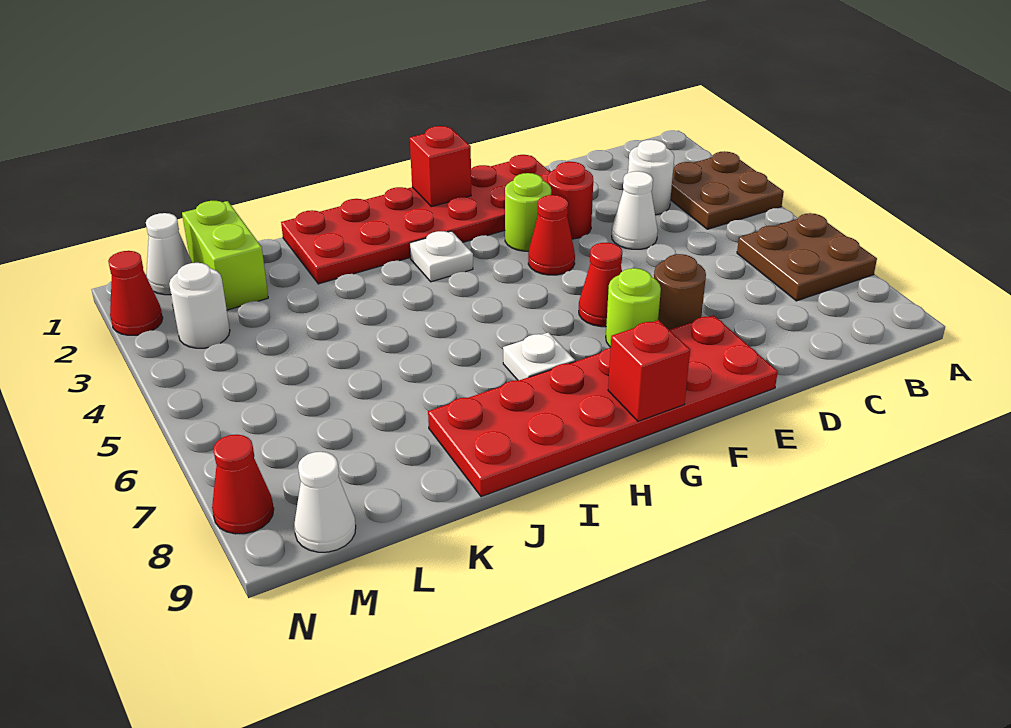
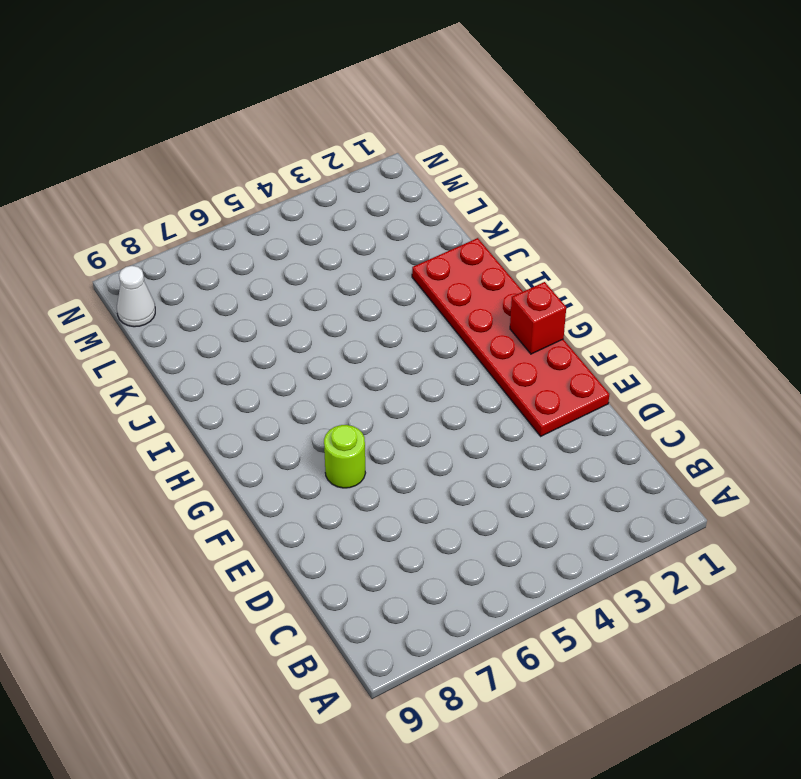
none -> brown 2x2 plate [671,151,784,229]
none -> brown 2x2 plate [737,213,877,301]
none -> white 1x1 round brick [628,140,674,215]

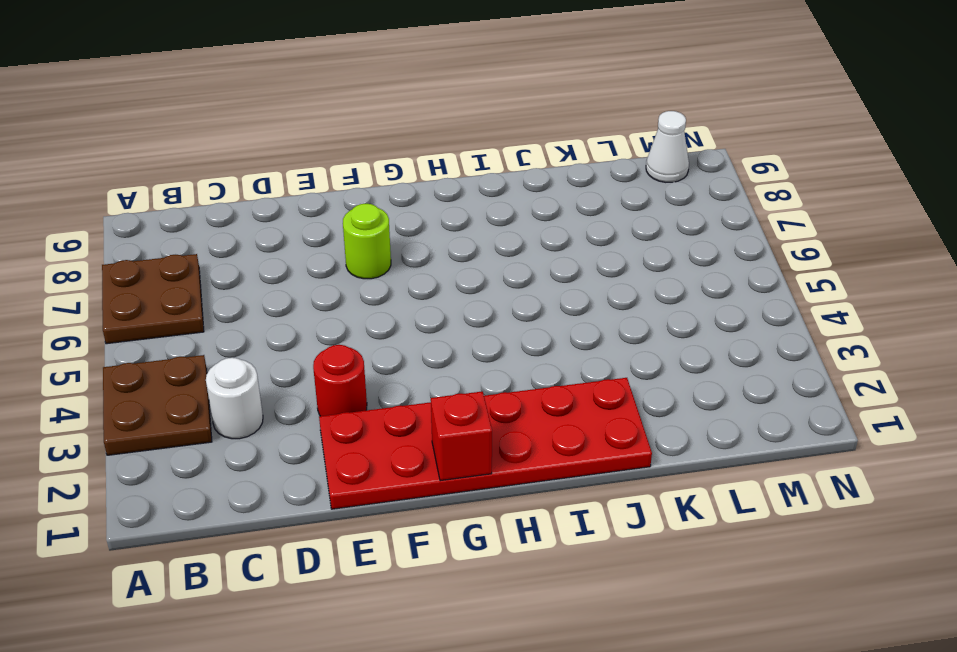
none -> white 1x1 cone [612,171,658,249]
none -> brown 1x1 round brick [654,254,706,330]
none -> red 2x6 plate [428,315,778,497]

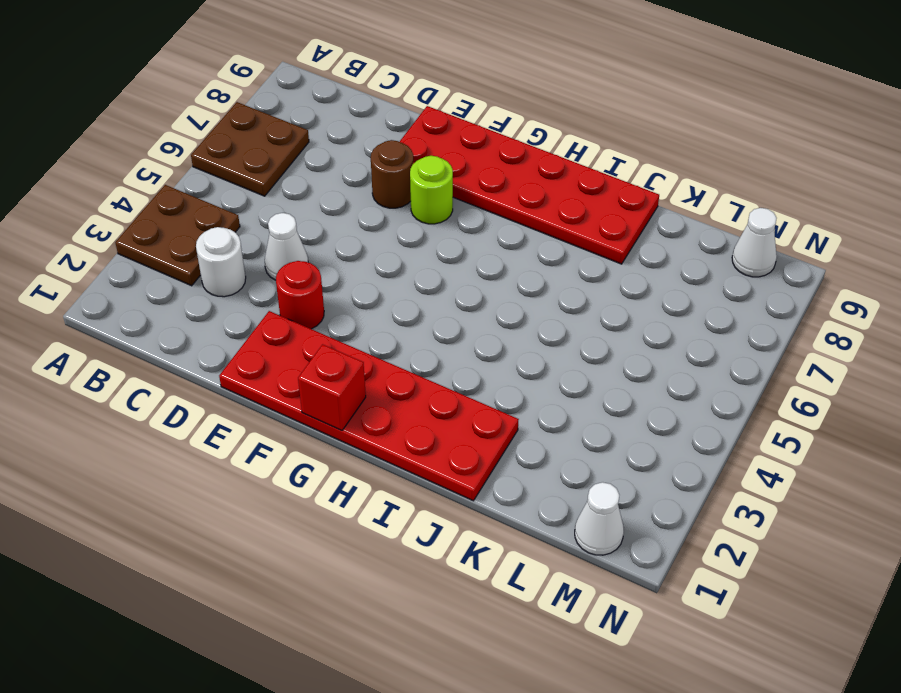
none -> lime 1x1 round brick [505,173,551,251]
none -> red 1x1 cone [528,195,575,275]
none -> red 1x1 cone [579,243,622,327]

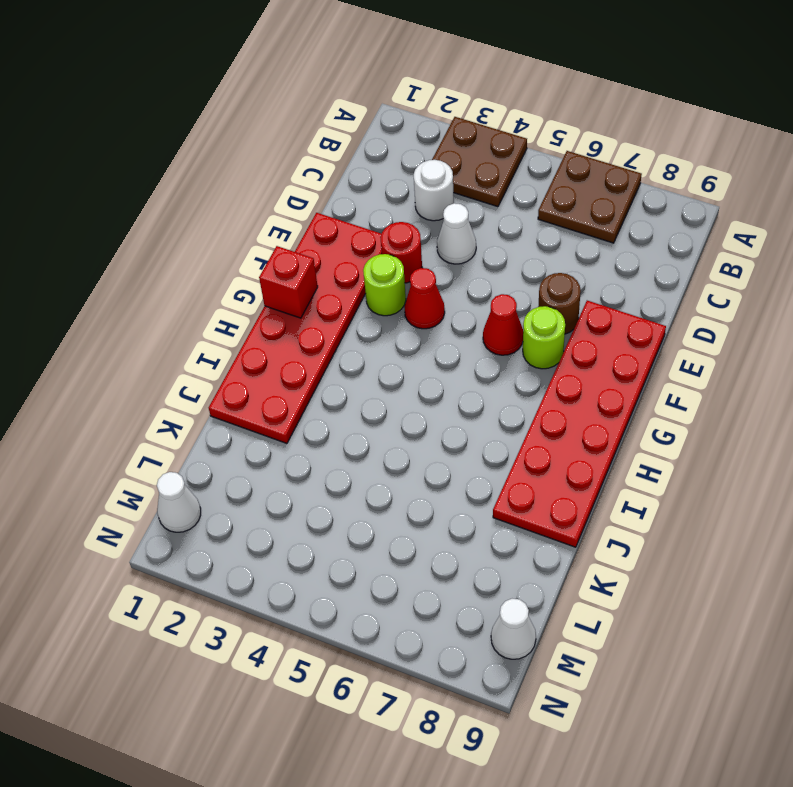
none -> white 1x1 plate [410,231,473,282]
none -> white 1x1 plate [503,332,575,380]
none -> lime 1x2 brick [182,201,268,310]

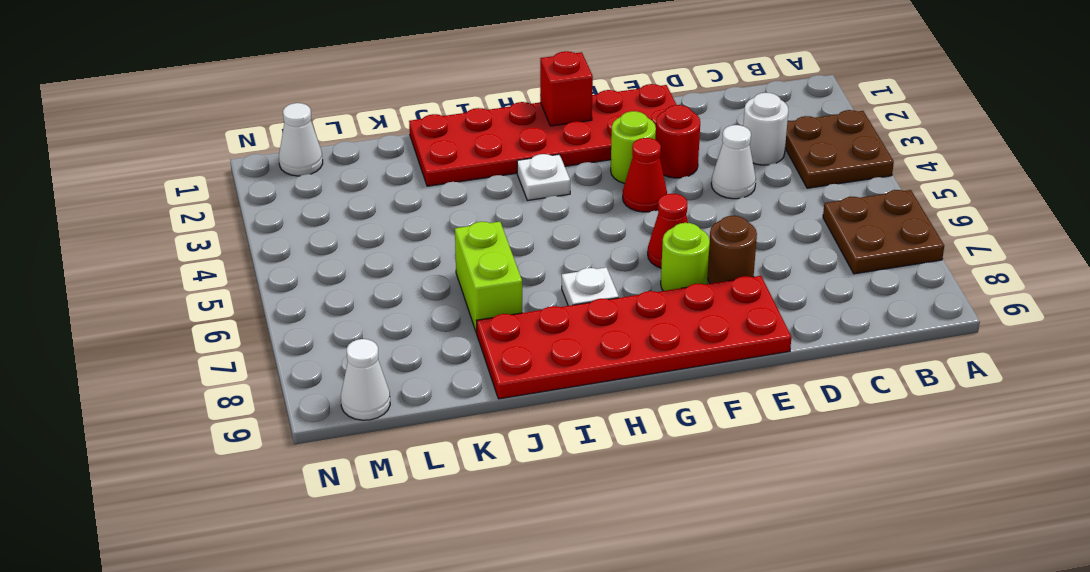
lime 1x2 brick [455,222,522,333] -> lime 1x2 brick moved to [182,201,268,310]
none -> white 1x1 round brick [169,263,230,348]
none -> red 1x1 cone [108,251,163,335]
none -> red 1x1 cone [212,434,274,534]

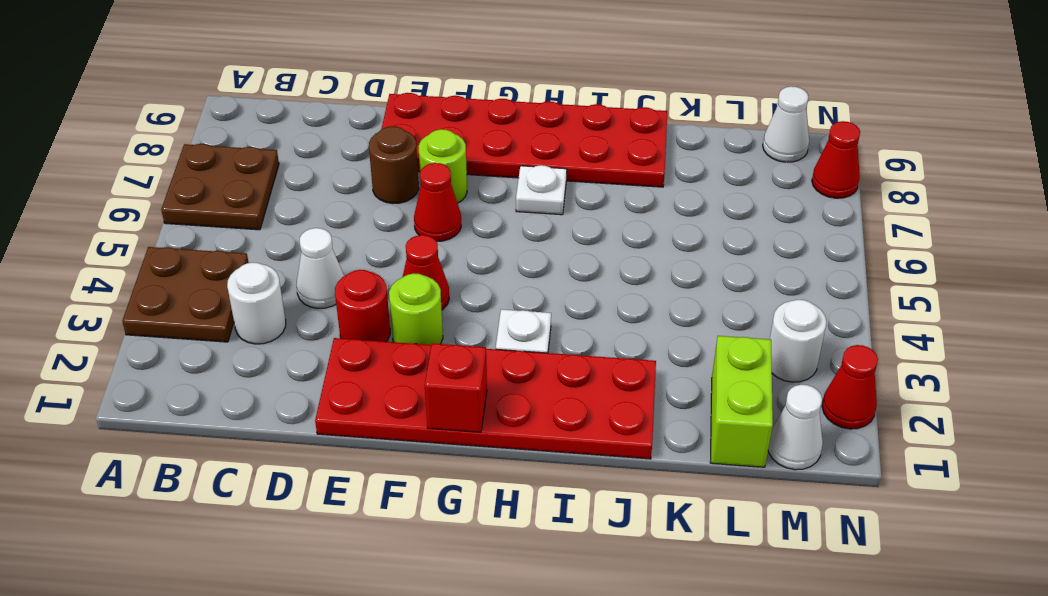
none -> red 1x1 brick [608,320,690,421]

